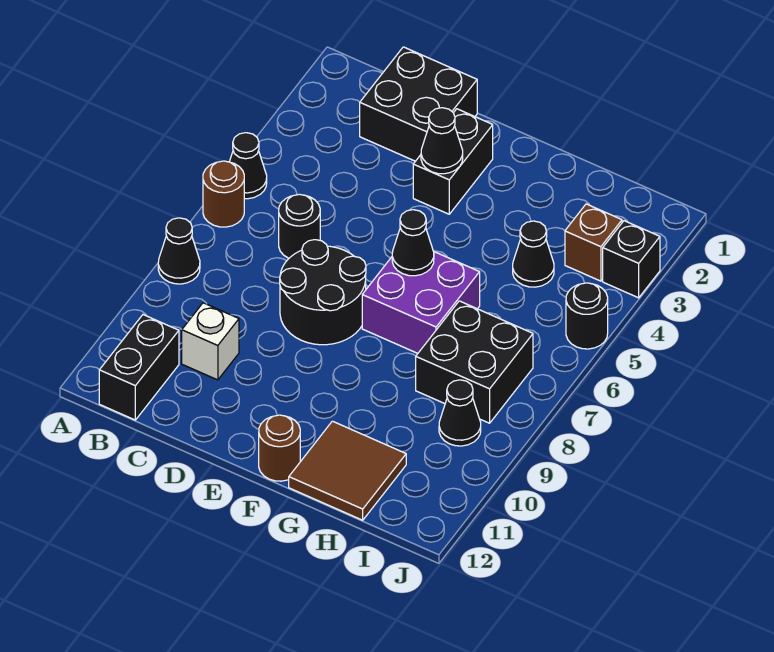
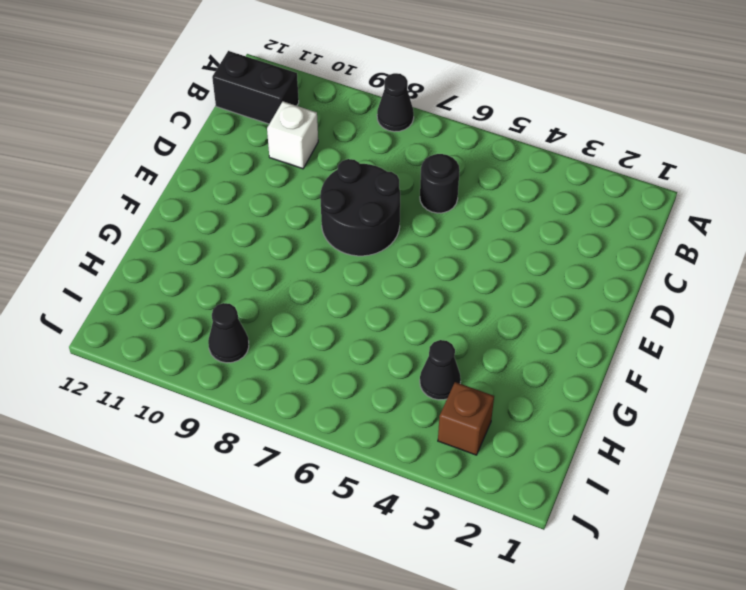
none -> black 1x1 cone [230,133,267,199]
none -> brown 1x1 round brick [203,161,244,227]
none -> black 2x2 brick [360,47,477,161]

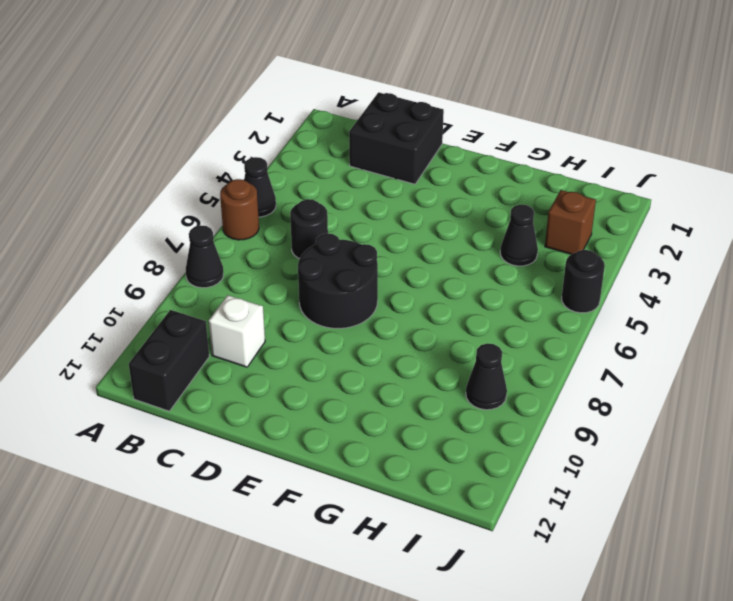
none -> black 1x2 brick [413,109,493,214]
none -> purple 2x2 brick [362,252,480,353]
none -> brown 1x1 round brick [259,415,300,481]

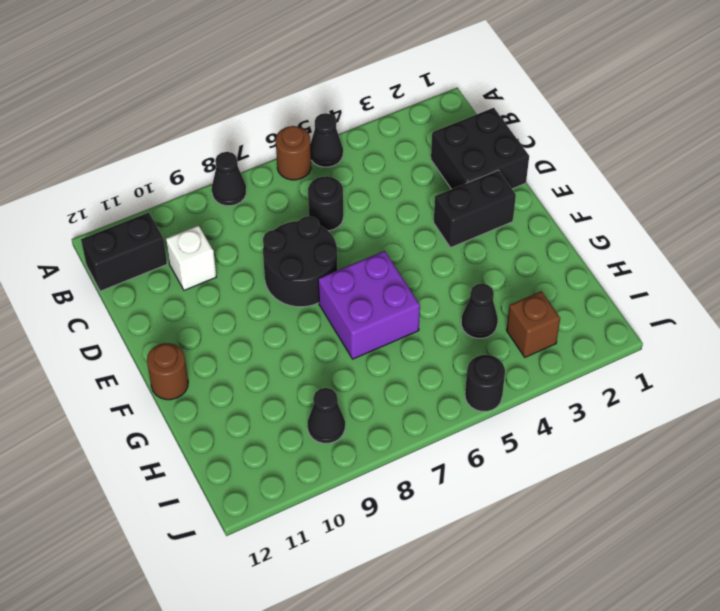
none -> brown 2x2 tile [289,421,406,520]
none -> black 2x2 brick [416,301,533,423]
none -> black 1x1 brick [603,221,660,298]

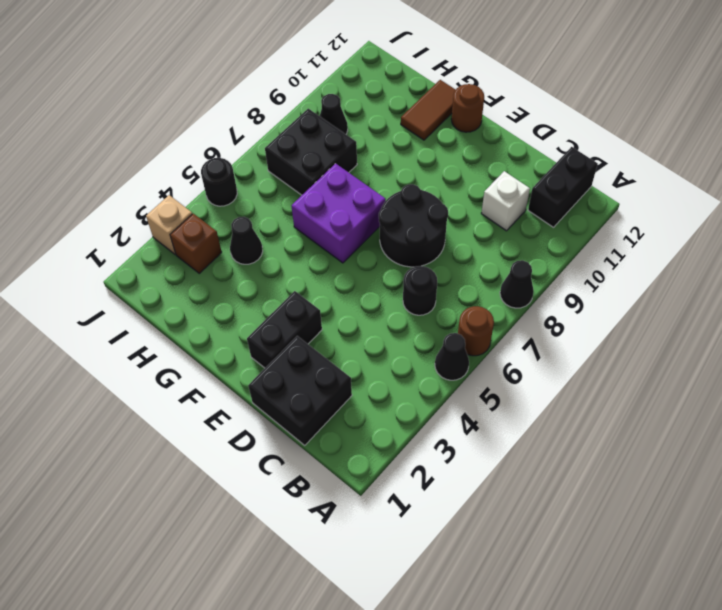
brown 1x2 tile [401,80,456,140] -> brown 2x2 tile [289,421,406,520]
tan 1x1 brick [146,195,192,254] -> black 1x1 brick [603,221,660,298]
none -> black 1x1 cone [421,108,463,174]
none -> black 1x1 cone [392,210,434,276]

